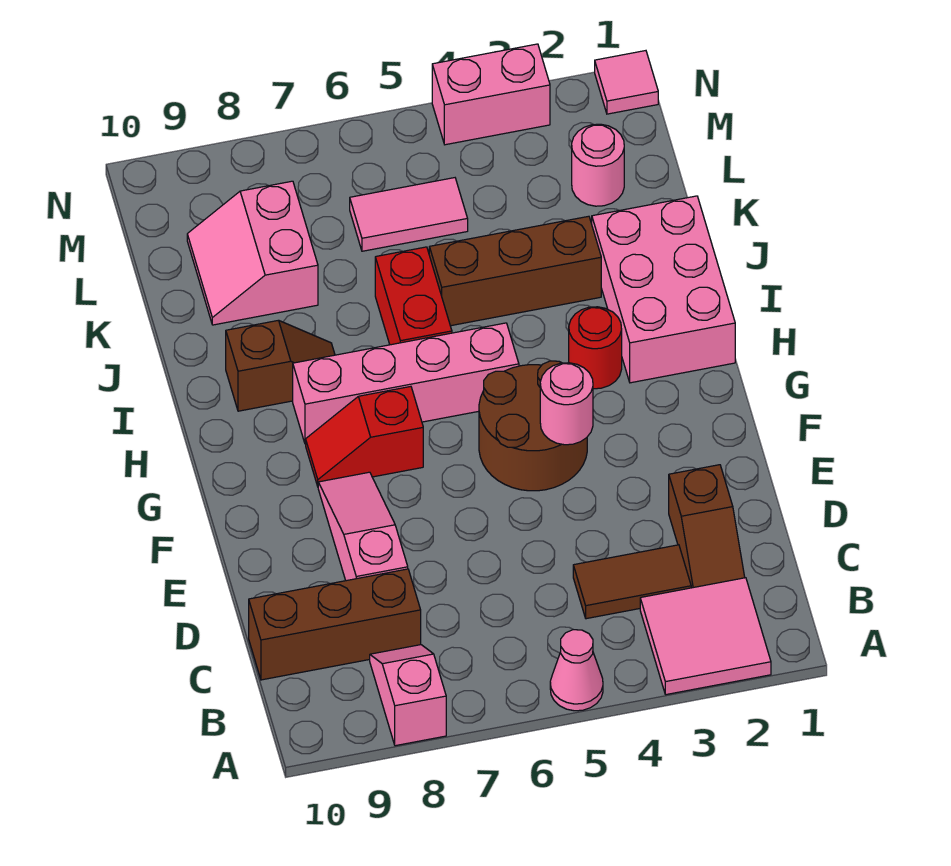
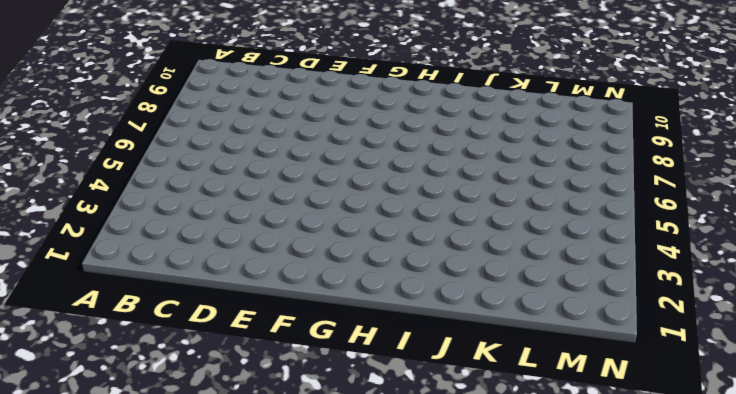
none -> pink 2x2 tile [640,578,771,695]
none -> pink 1x1 cone [550,630,603,711]
none -> pink 1x2 slope [370,645,446,746]

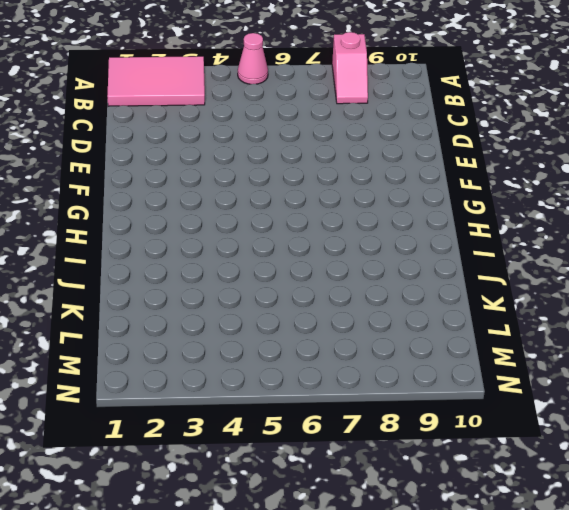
pink 2x3 tile [107,56,205,106] -> pink 2x2 tile [640,578,771,695]
none -> brown 1x2 slope [669,465,745,588]
none -> brown 1x2 tile [573,545,691,619]
none -> brown 1x3 brick [249,569,421,680]

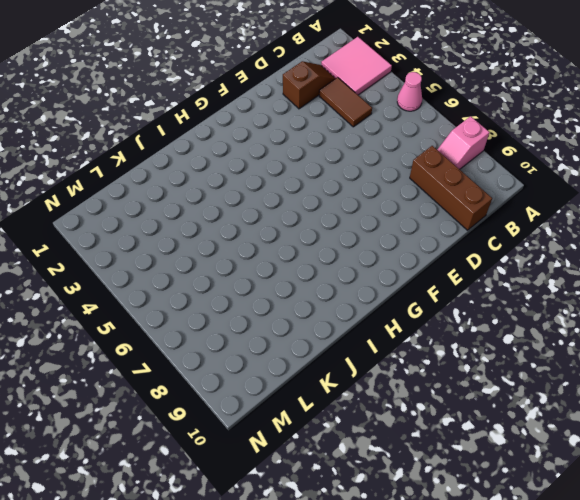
none -> pink 1x3 slope [318,472,408,581]
none -> brown 2x2 round brick [479,361,587,491]
none -> red 1x2 slope [306,386,423,486]

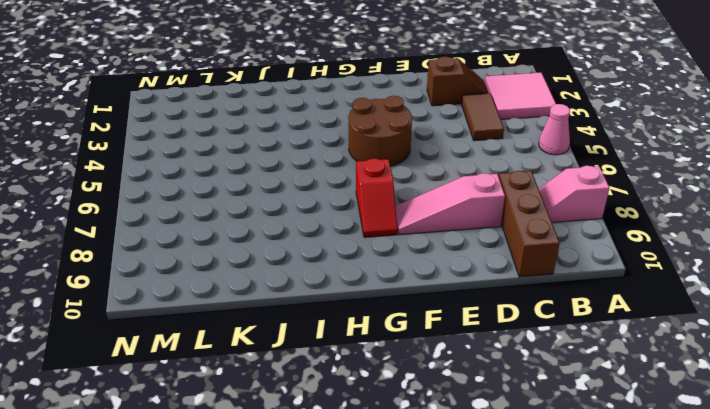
none -> pink 2x3 brick [592,196,735,383]
none -> red 1x1 round brick [569,307,622,389]
none -> pink 1x4 brick [293,323,519,444]

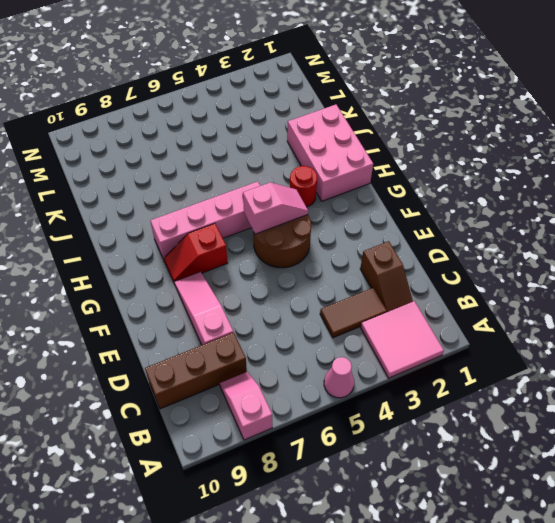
pink 1x2 slope [243,183,308,234] -> none
none -> red 1x2 brick [375,247,452,345]
none -> brown 1x2 slope [226,320,335,411]
none -> brown 1x3 brick [429,216,601,326]

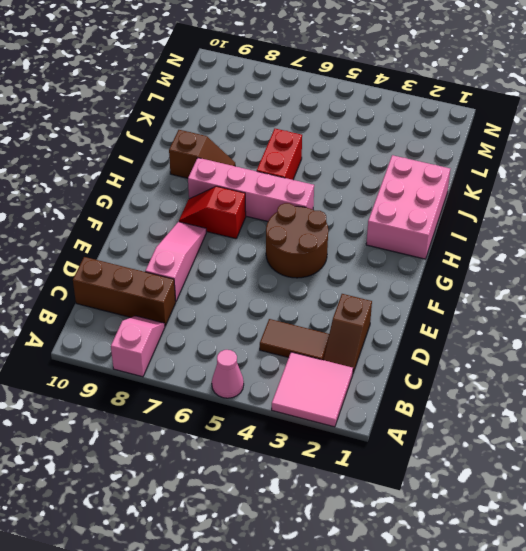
none -> red 1x1 round brick [569,307,622,389]
none -> brown 1x3 brick [429,216,601,326]
none -> pink 2x2 slope [187,181,318,325]

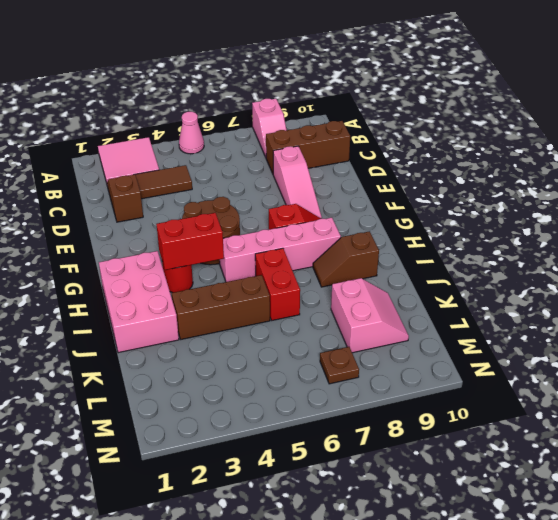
red 1x2 brick [156,213,224,270] -> none
brown 1x1 plate [320,347,359,384] -> none
none -> pink 1x1 round brick [572,124,624,206]
none -> pink 1x2 tile [350,178,468,251]
none -> pink 1x1 tile [595,51,658,114]

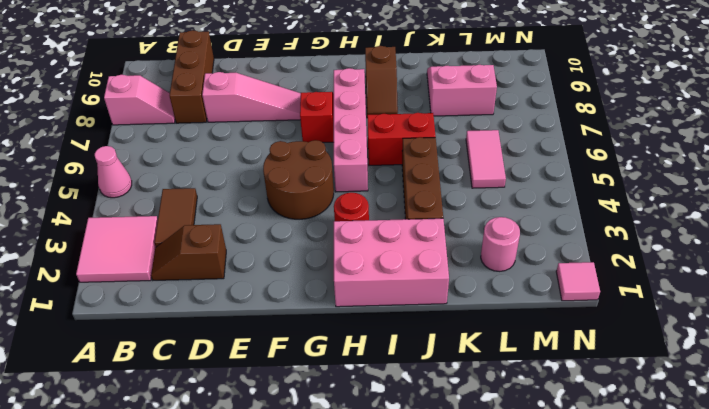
none -> pink 1x2 brick [432,44,550,145]
none -> pink 1x1 round brick [540,363,593,445]

